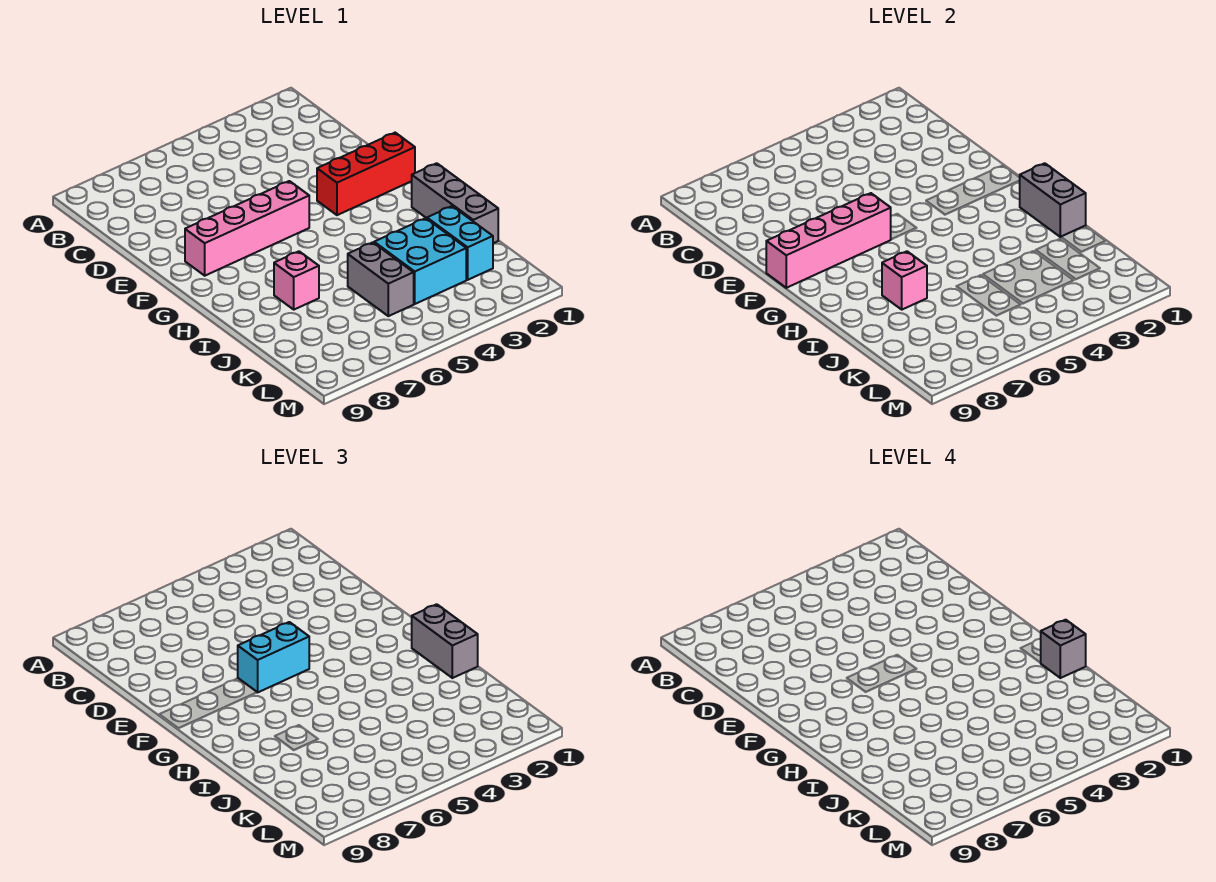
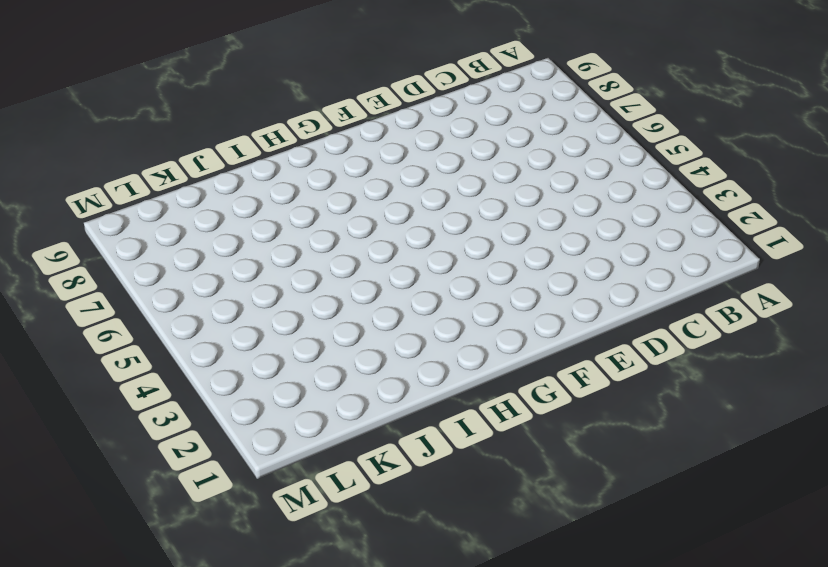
none -> red 1x3 brick [317,133,415,215]
none -> pink 1x4 brick [185,181,309,276]
none -> grey 1x3 brick [412,163,498,243]

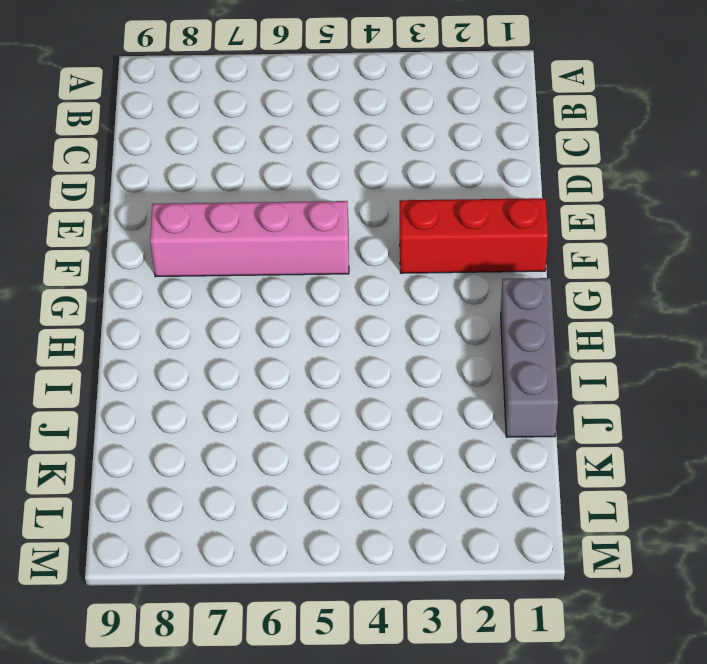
none -> pink 1x1 brick [274,251,319,310]
none -> cyan 1x2 brick [427,206,493,280]
none -> cyan 2x2 brick [374,218,466,304]

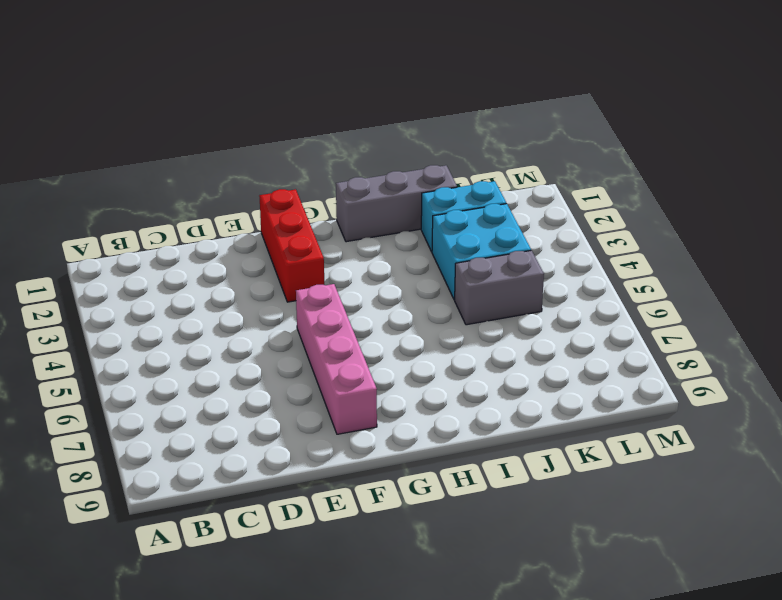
none -> pink 1x1 brick [274,251,319,310]
none -> pink 1x4 brick [766,193,891,288]
none -> grey 1x2 brick [1020,163,1086,237]

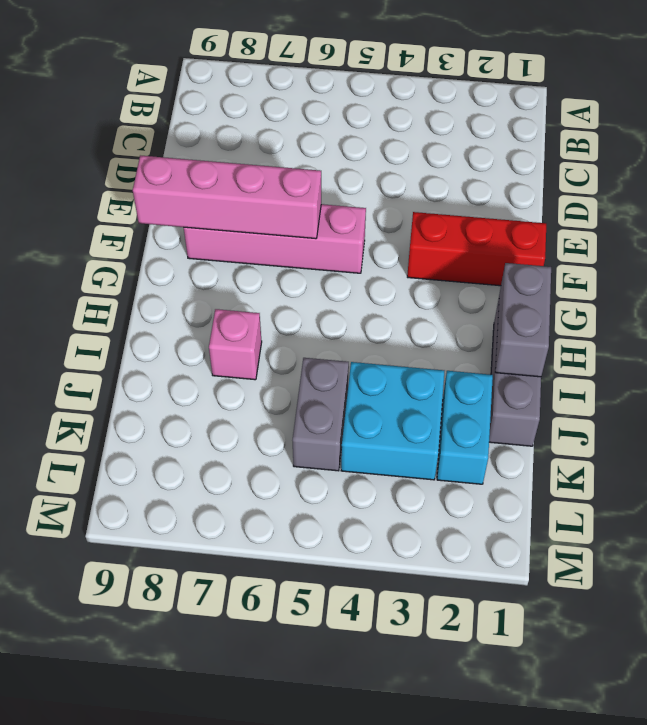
none -> pink 1x1 brick [882,251,927,310]
none -> cyan 1x2 brick [238,622,309,692]
none -> grey 1x2 brick [412,604,478,678]

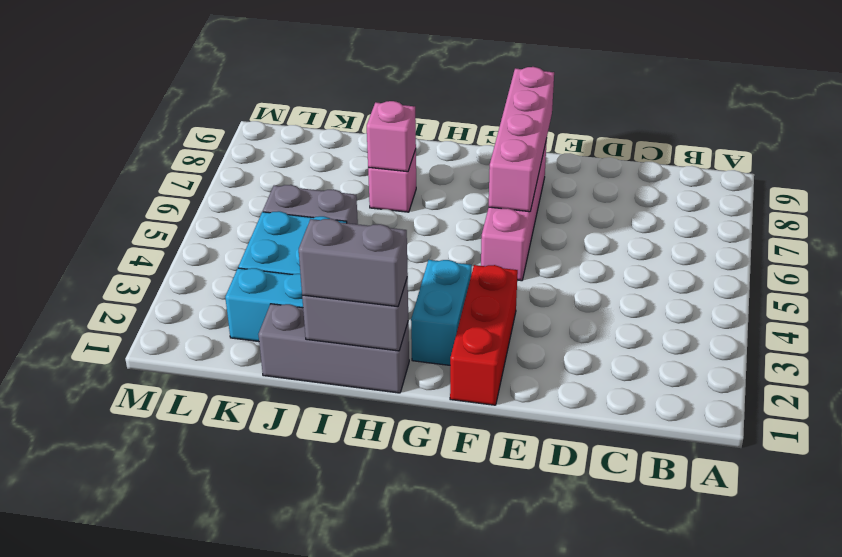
cyan 1x2 brick [411,260,472,365] -> cyan 1x2 brick moved to [238,622,309,692]
none -> grey 1x1 brick [1041,620,1086,678]

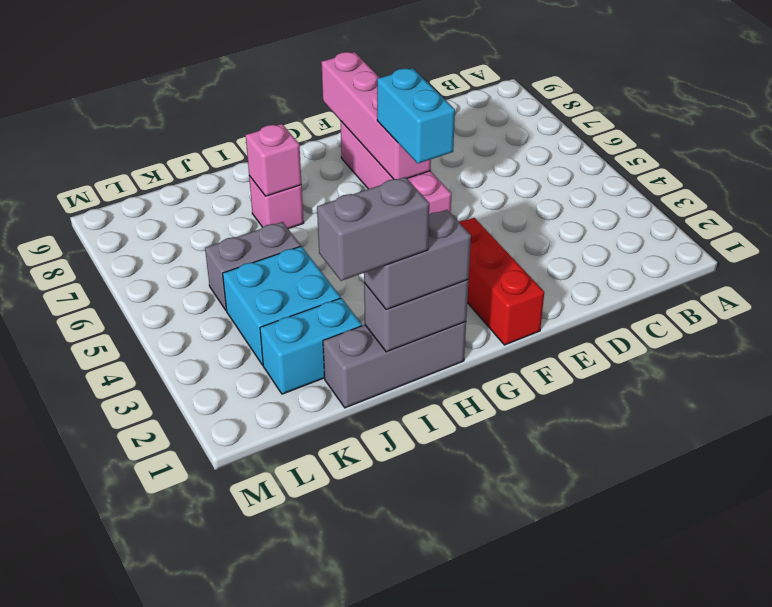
grey 1x2 brick [317,177,429,281] -> grey 1x1 brick [1041,620,1086,678]

